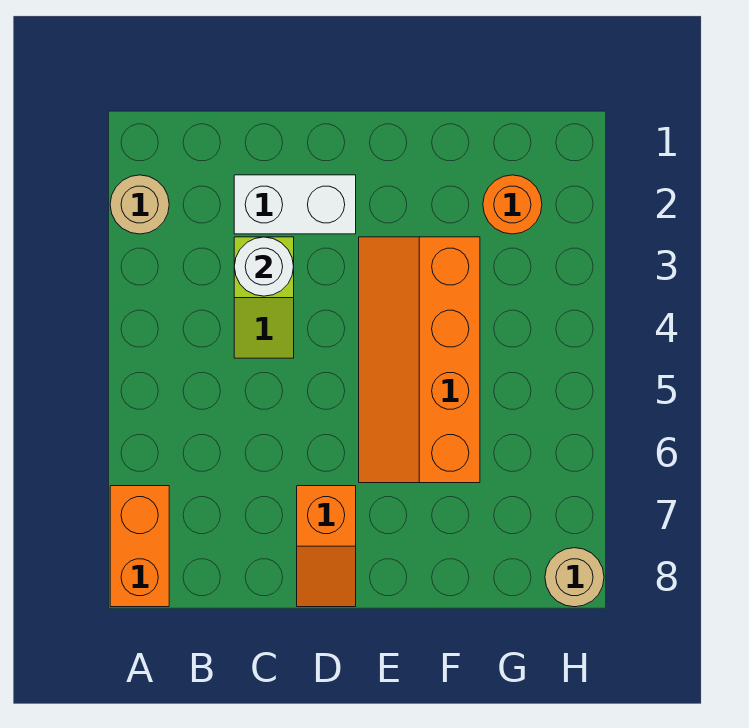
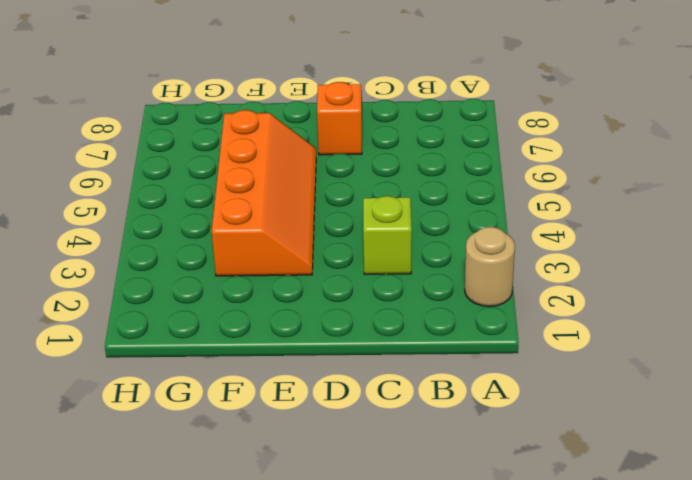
none -> orange 1x2 brick [110,486,169,607]
none -> white 1x2 brick [234,175,356,234]

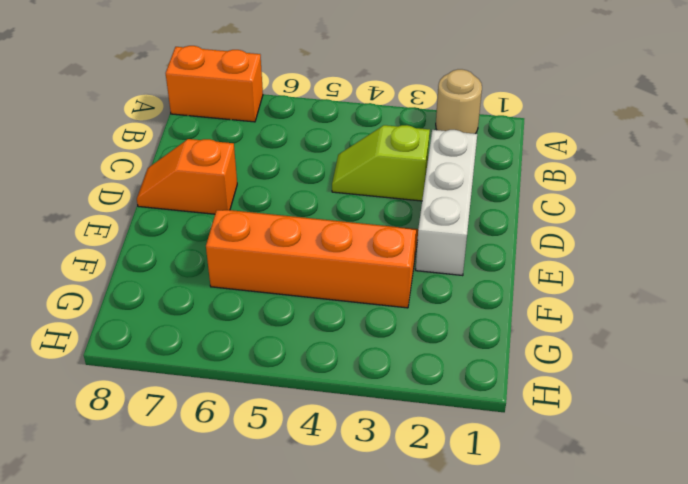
white 1x3 brick [416,130,477,276] -> white 1x2 brick [234,175,356,234]
none -> orange 1x1 round brick [483,175,542,234]
none -> tan 1x1 round brick [545,548,604,607]

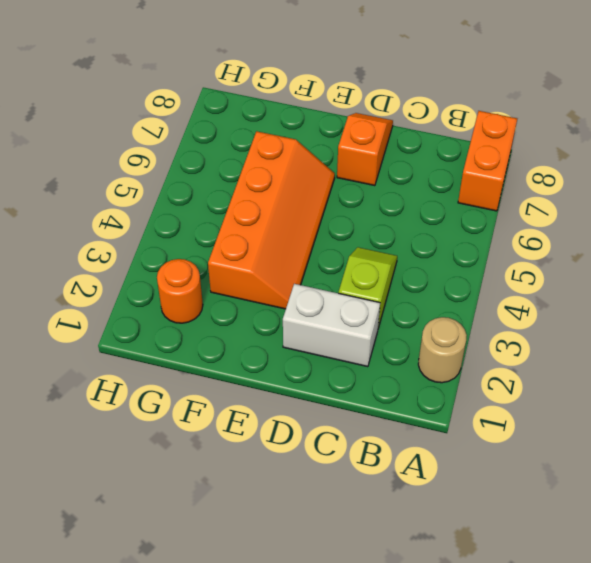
none -> tan 1x1 round brick [545,548,604,607]
none -> white 1x1 round brick [234,237,294,296]

